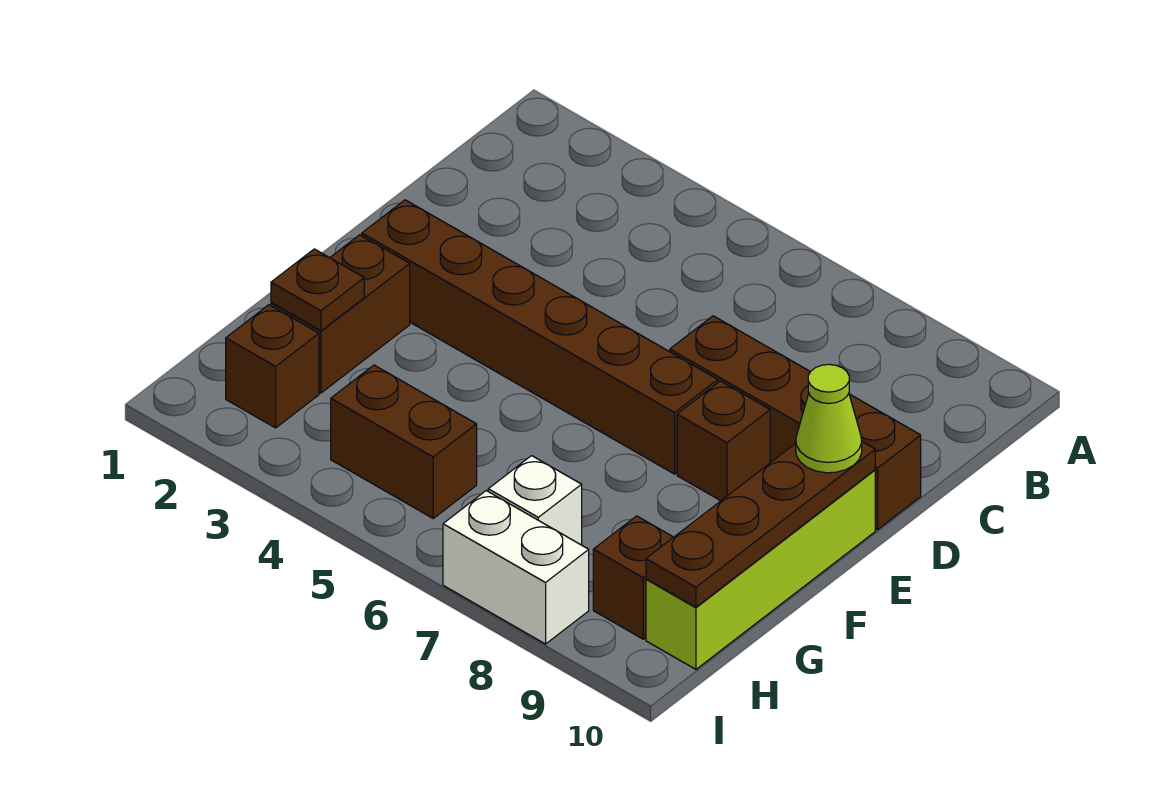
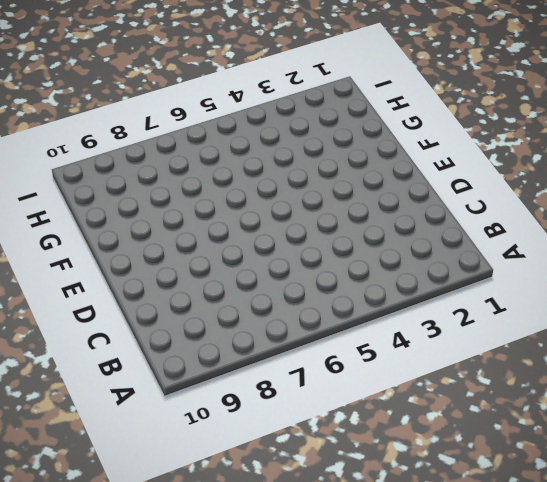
none -> brown 1x4 brick [670,316,921,530]
none -> brown 1x6 brick [362,200,718,474]
none -> brown 1x1 brick [677,381,770,501]

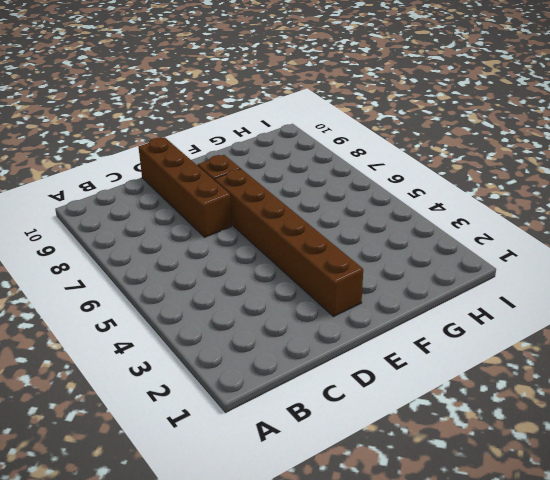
none -> lime 1x4 brick [646,470,875,669]
none -> brown 1x2 brick [271,235,410,393]
none -> brown 1x1 brick [226,305,319,428]

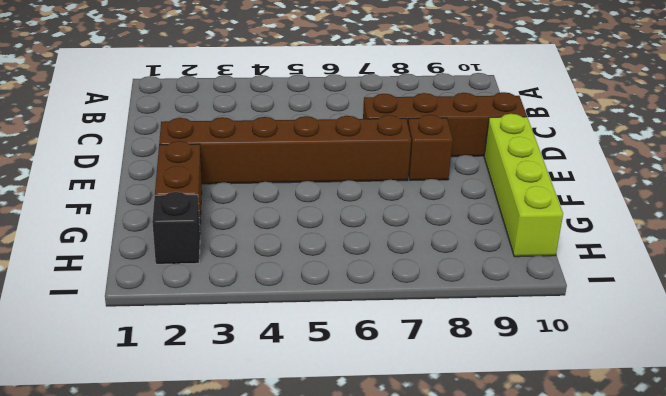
black 1x1 brick [152,192,200,264] -> brown 1x1 brick [226,305,319,428]
none -> brown 1x2 brick [331,365,477,518]
none -> white 1x1 brick [488,456,582,545]
none -> brown 1x1 brick [593,516,673,639]

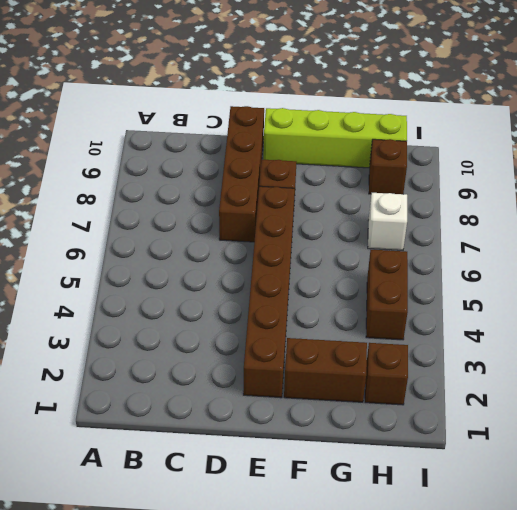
none -> white 1x2 brick [443,491,589,644]
none -> brown 1x4 plate [646,442,875,607]
none -> brown 1x1 plate [271,249,364,331]

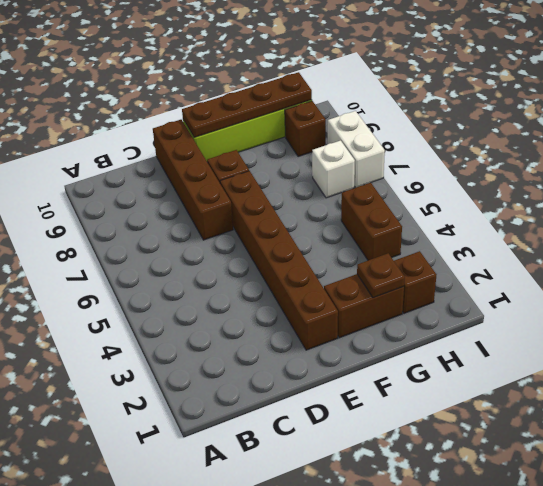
none -> lime 1x1 cone [796,364,862,473]

